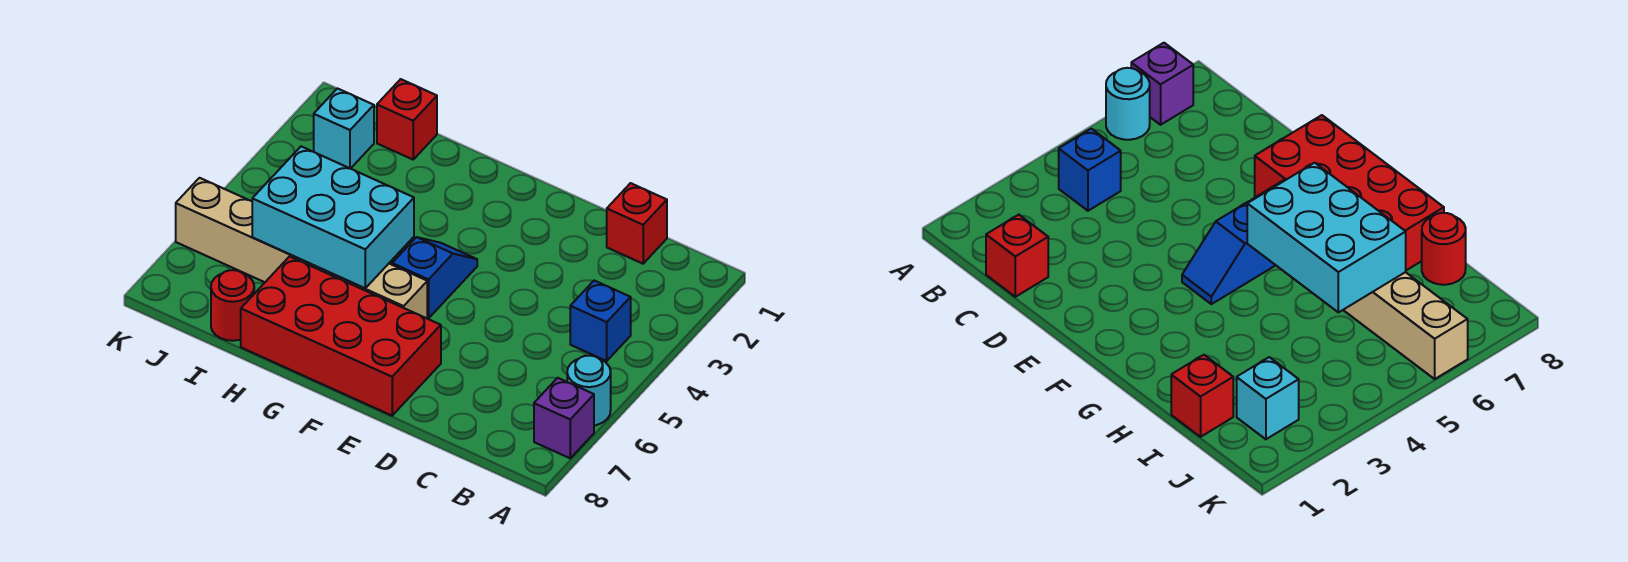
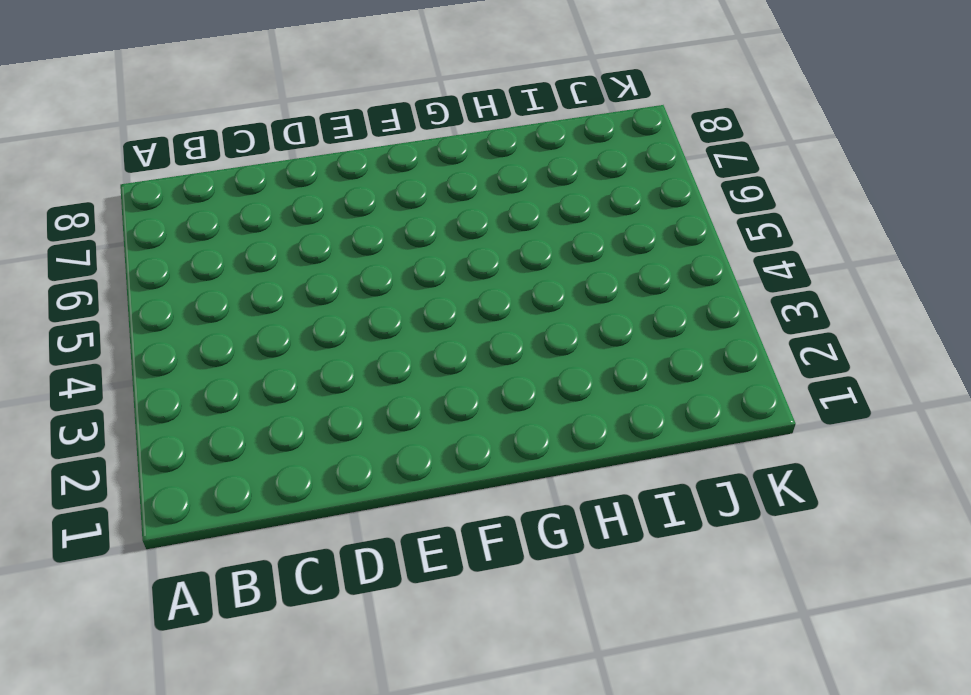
none -> cyan 1x1 round brick [567,356,611,425]
none -> purple 1x1 brick [534,378,594,458]

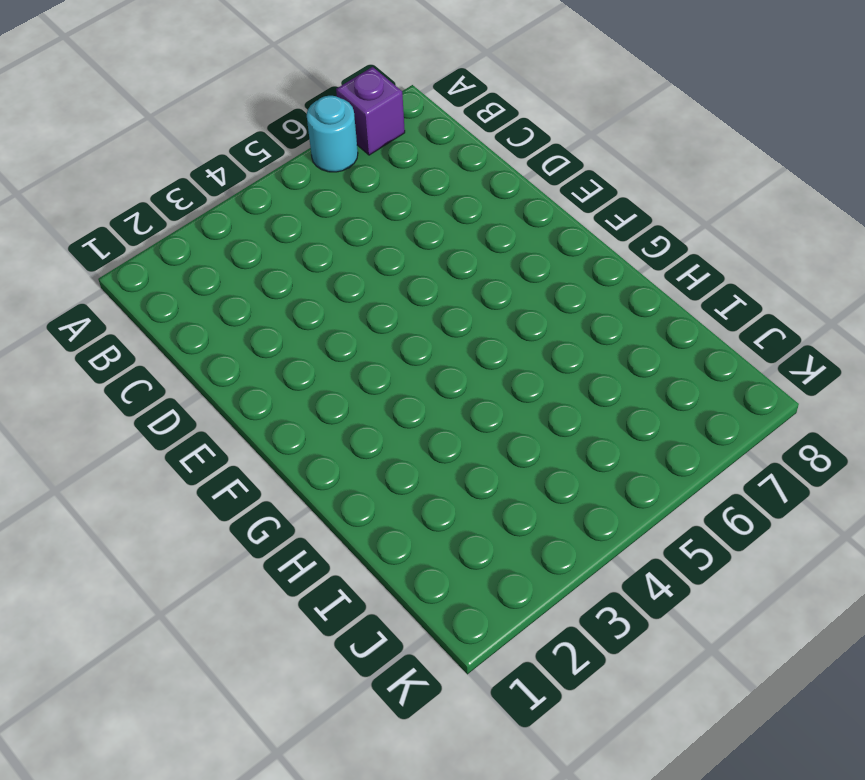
none -> blue 1x1 brick [570,281,631,361]
none -> red 1x1 brick [607,183,667,264]

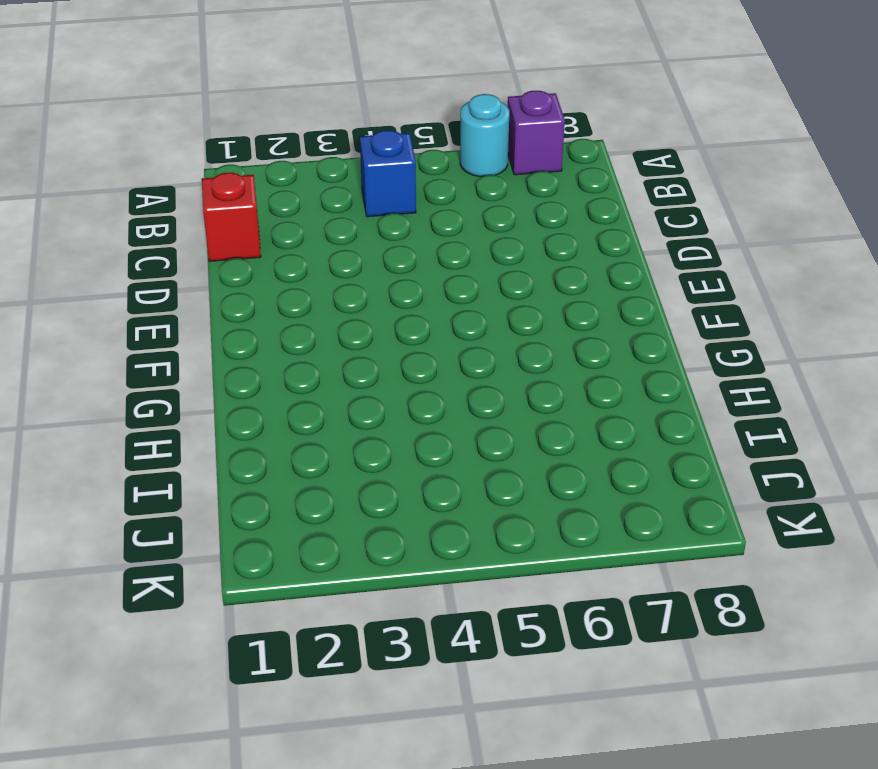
none -> red 2x4 brick [241,257,441,416]
none -> blue 1x2 slope [392,237,477,318]

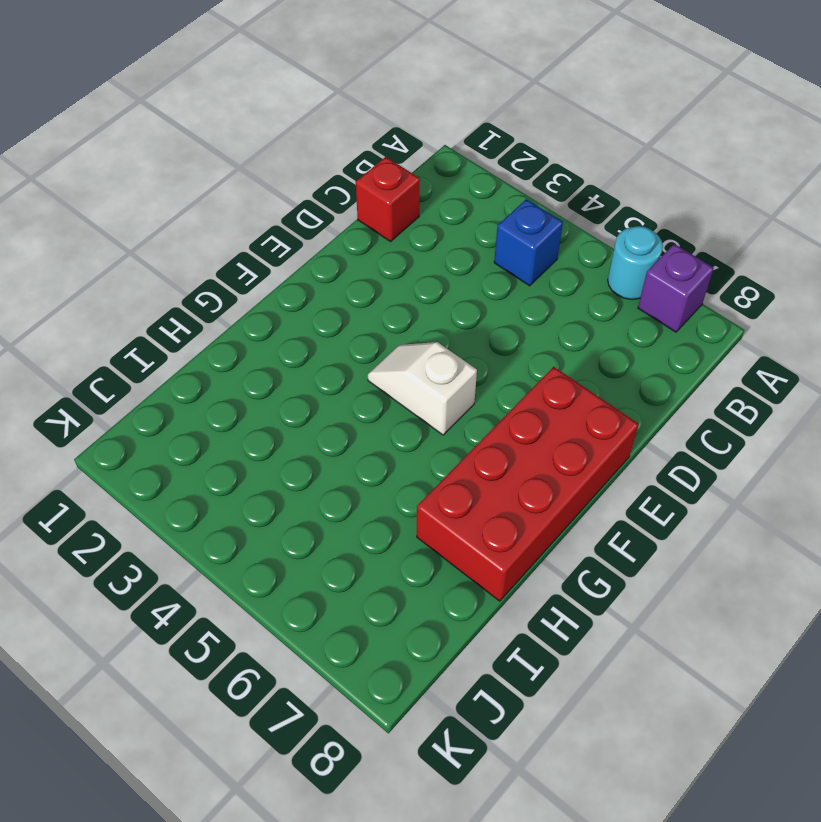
white 1x2 slope [368,342,477,435] -> blue 1x2 slope [392,237,477,318]
none -> tan 1x6 brick [176,178,427,318]
none -> red 1x1 brick [377,79,437,160]

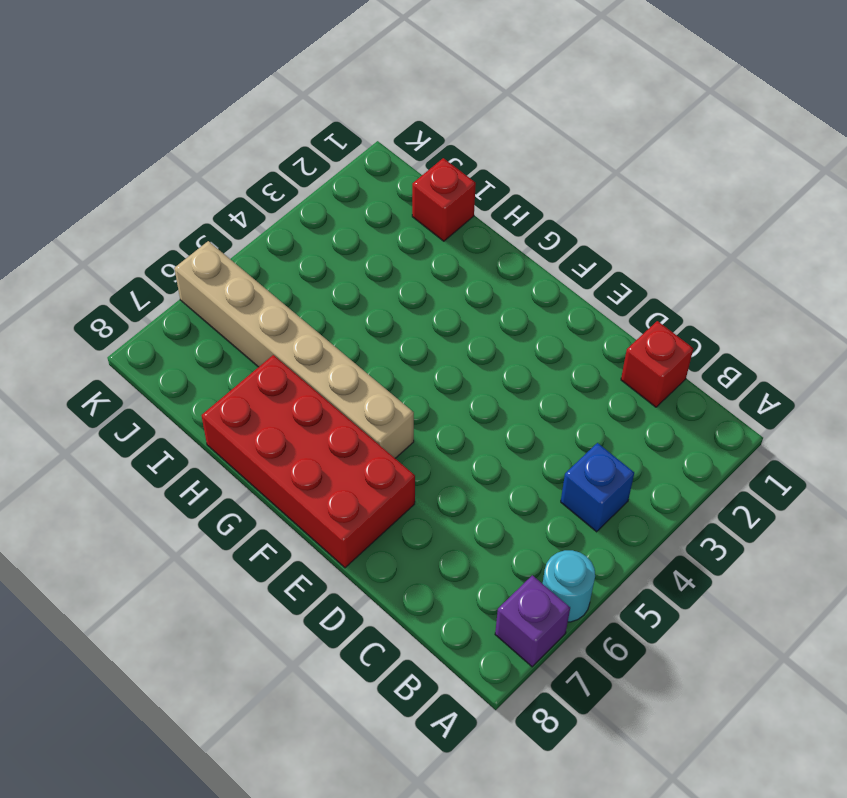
none -> blue 1x2 slope [392,237,477,318]
none -> red 1x1 round brick [211,270,254,341]

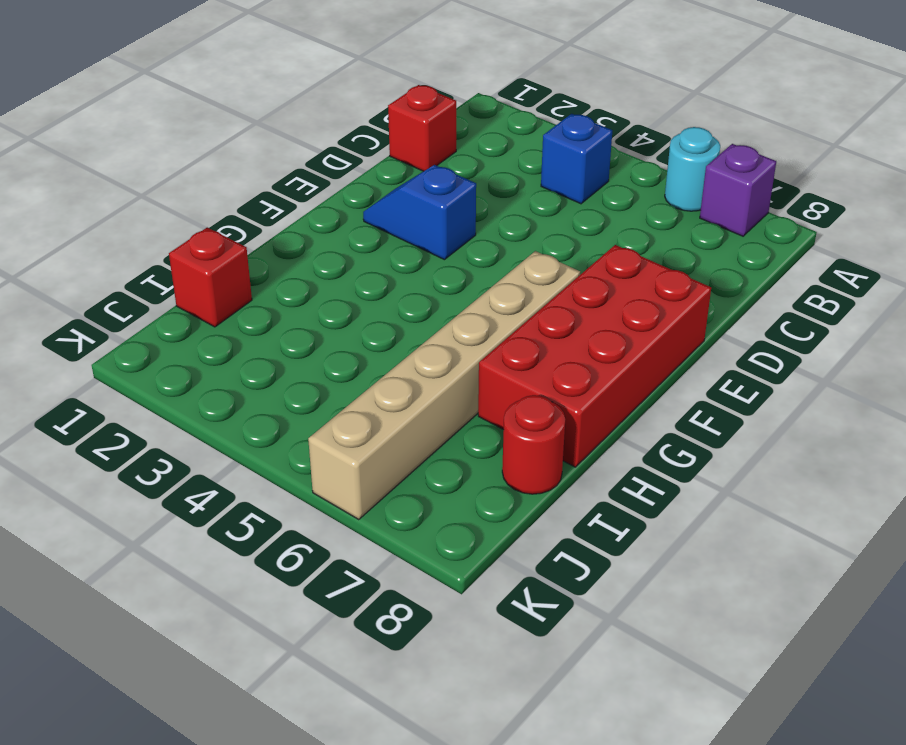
blue 1x2 slope [363,165,476,260] -> blue 1x2 slope moved to [392,237,477,318]
none -> cyan 1x1 brick [314,88,374,169]
none -> cyan 2x3 brick [252,147,414,288]

